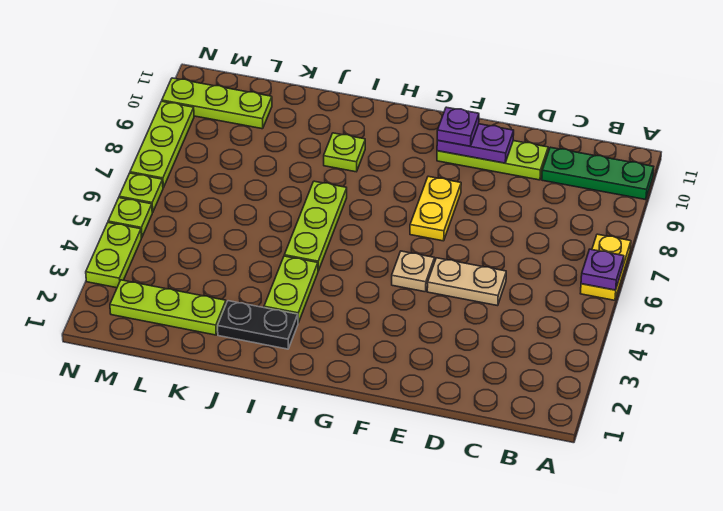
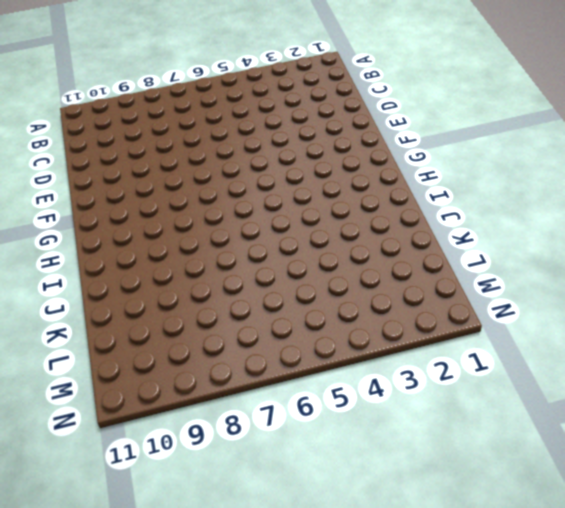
none -> yellow 1x2 plate [580,234,631,300]
none -> green 1x3 plate [542,147,654,200]
none -> tan 1x2 plate [427,258,506,306]

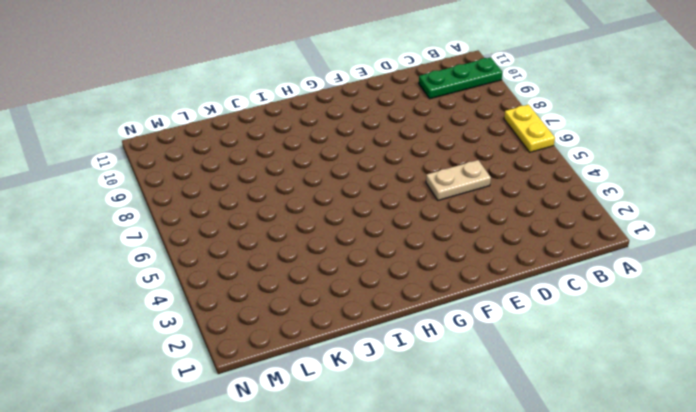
none -> lime 1x3 plate [437,141,548,180]
none -> tan 1x1 plate [392,251,435,292]
none -> yellow 1x2 plate [410,176,461,241]

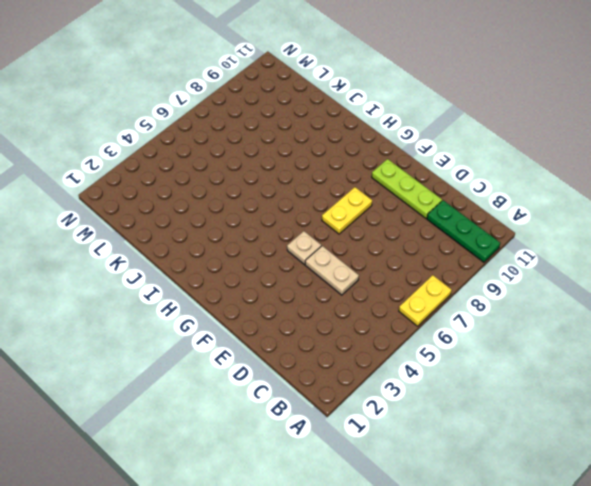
none -> black 1x2 plate [218,301,298,349]
none -> lime 1x2 plate [264,256,318,323]
none -> lime 1x3 plate [284,181,347,271]

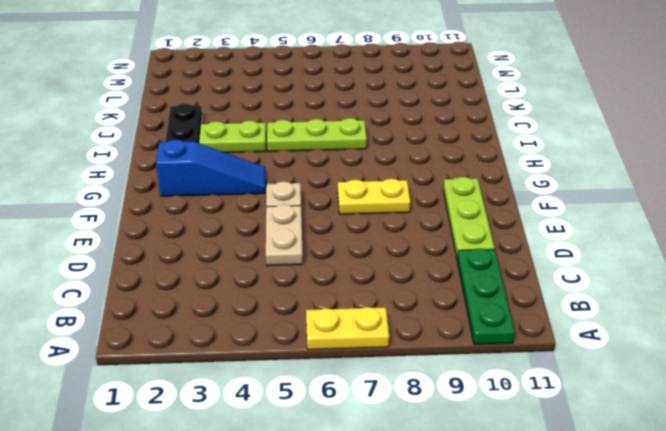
blue 1x3 slope [156,140,266,196] -> none
none -> lime 1x1 plate [324,133,365,172]
none -> lime 1x3 plate [110,280,226,335]
none -> lime 1x3 plate [162,78,272,129]

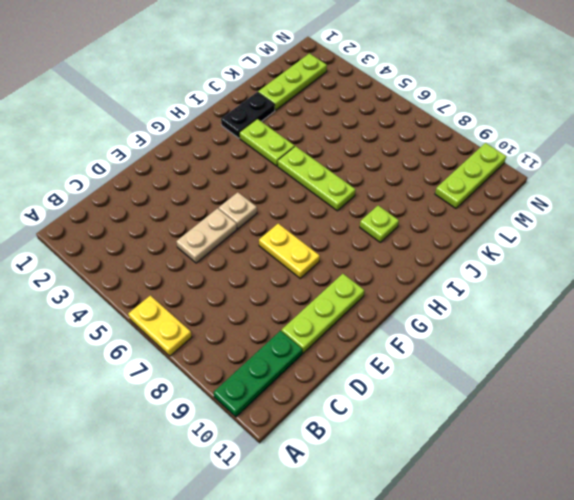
none -> lime 1x2 plate [86,223,141,288]
none -> lime 1x1 plate [108,198,153,237]
none -> lime 1x1 plate [119,173,163,212]

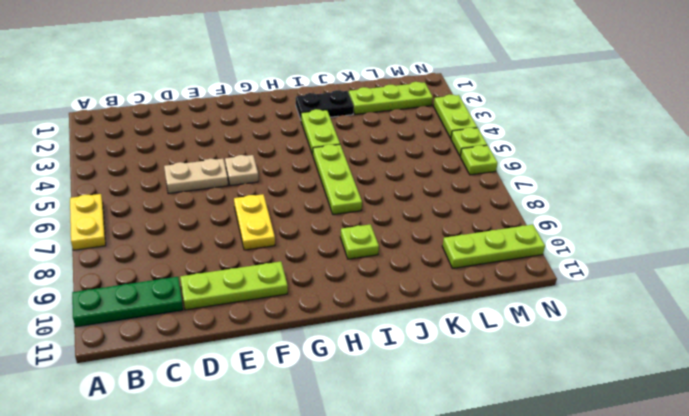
none -> lime 1x3 plate [130,101,194,188]
none -> purple 1x1 plate [581,249,624,290]
none -> purple 1x2 plate [437,124,514,163]

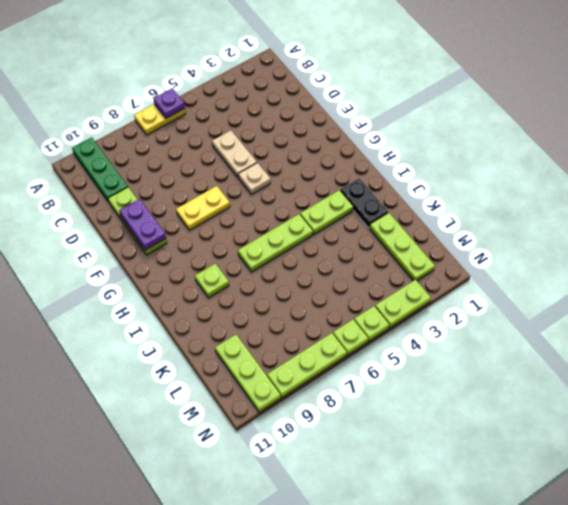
none -> purple 1x1 plate [437,107,479,146]

